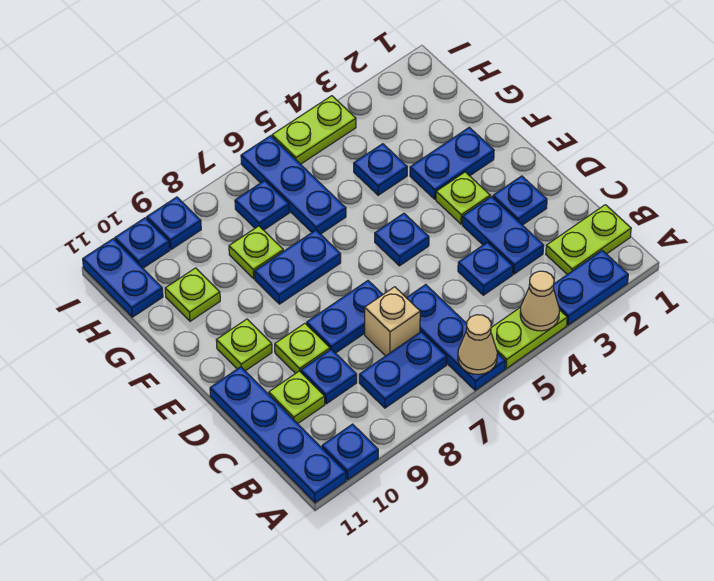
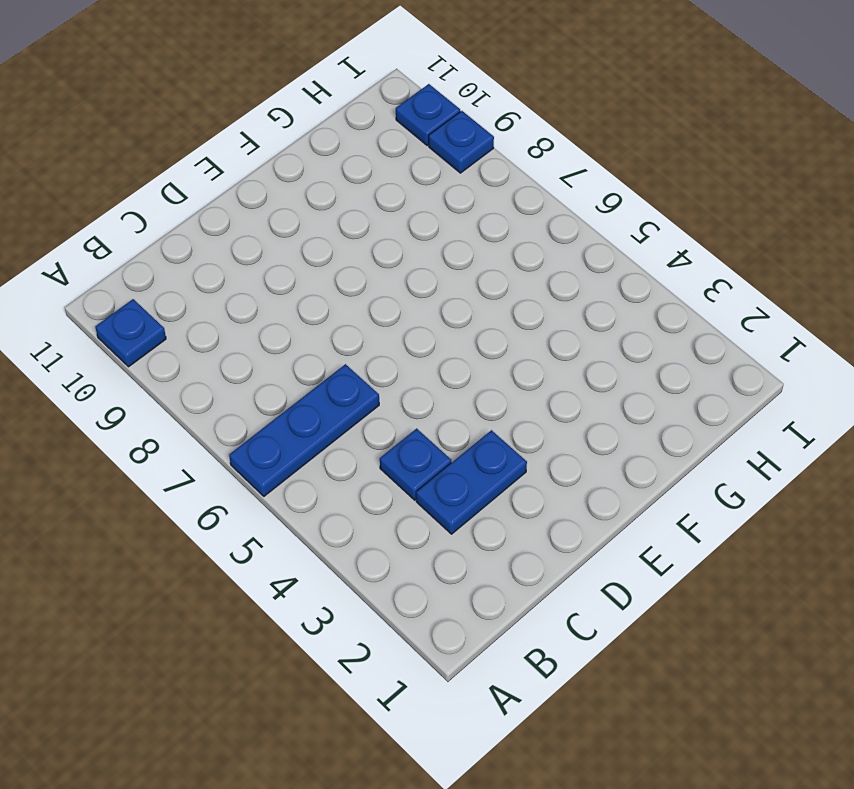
none -> blue 1x2 plate [553,250,628,325]
none -> lime 1x2 plate [491,307,567,368]
none -> blue 1x4 plate [210,367,346,503]
none -> lime 1x2 plate [546,205,631,275]

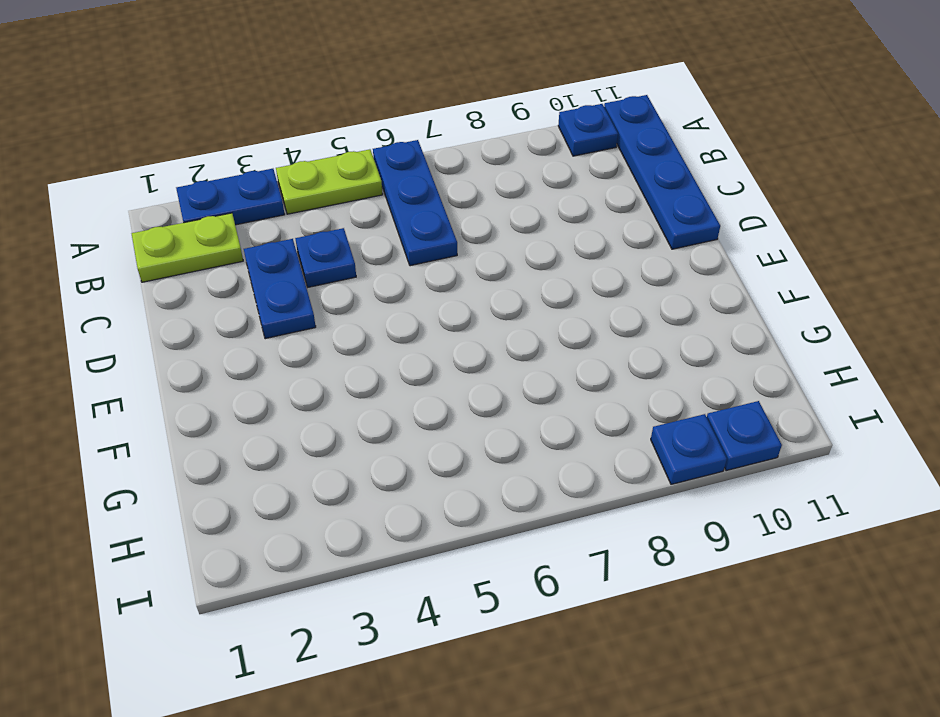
none -> blue 1x2 plate [359,332,447,408]
none -> tan 1x1 brick [365,287,420,356]
none -> blue 1x1 plate [301,349,357,404]
none -> lime 1x1 plate [269,371,325,424]

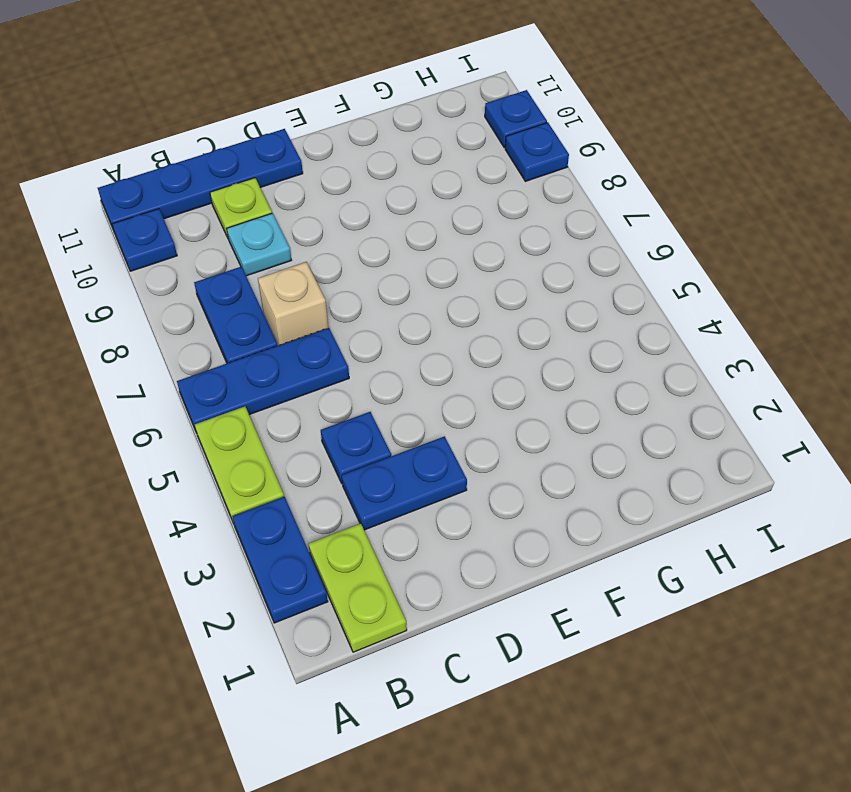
cyan 1x1 plate [227,213,291,276] -> blue 1x1 plate [301,349,357,404]
none -> blue 1x1 plate [493,176,547,225]
none -> blue 1x2 plate [307,281,383,353]
none -> lime 1x1 plate [275,323,330,373]
none -> lime 1x1 plate [436,172,490,224]

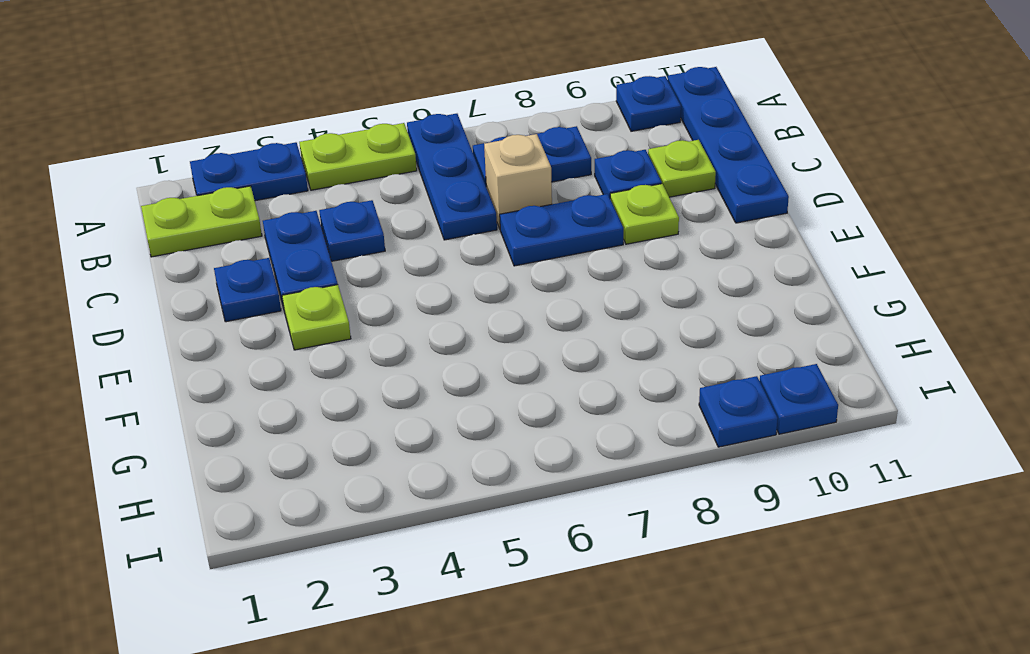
none -> blue 1x1 plate [375,213,429,266]
none -> lime 1x1 plate [216,319,272,371]
none -> blue 1x2 plate [410,127,494,199]
none -> blue 1x2 plate [255,230,341,304]

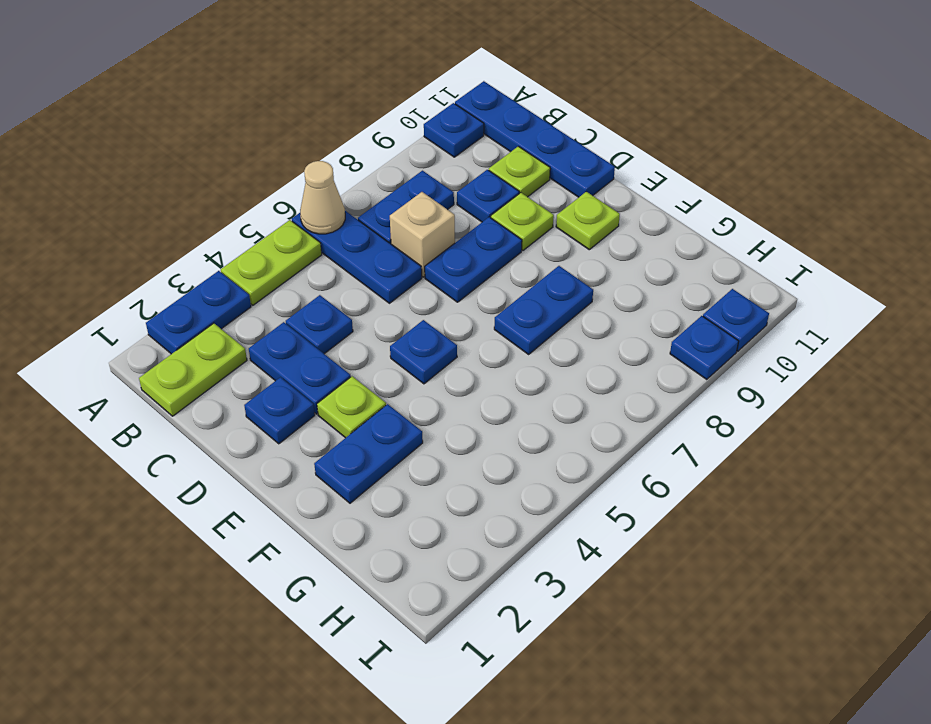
none -> blue 1x1 plate [354,144,407,195]
none -> blue 1x3 plate [241,136,346,234]
none -> lime 1x1 plate [229,226,283,279]
none -> lime 1x1 plate [165,268,220,321]

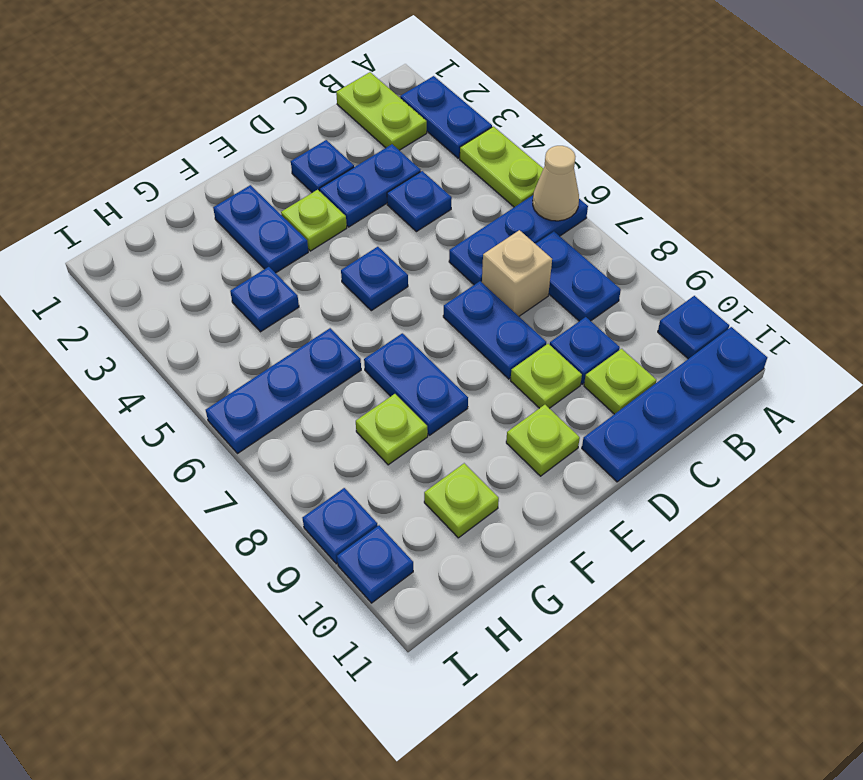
none -> blue 1x1 plate [235,181,289,230]
none -> blue 1x2 plate [83,239,163,317]
none -> lime 1x2 plate [272,96,356,164]
none -> tan 1x1 cone [520,271,559,331]

